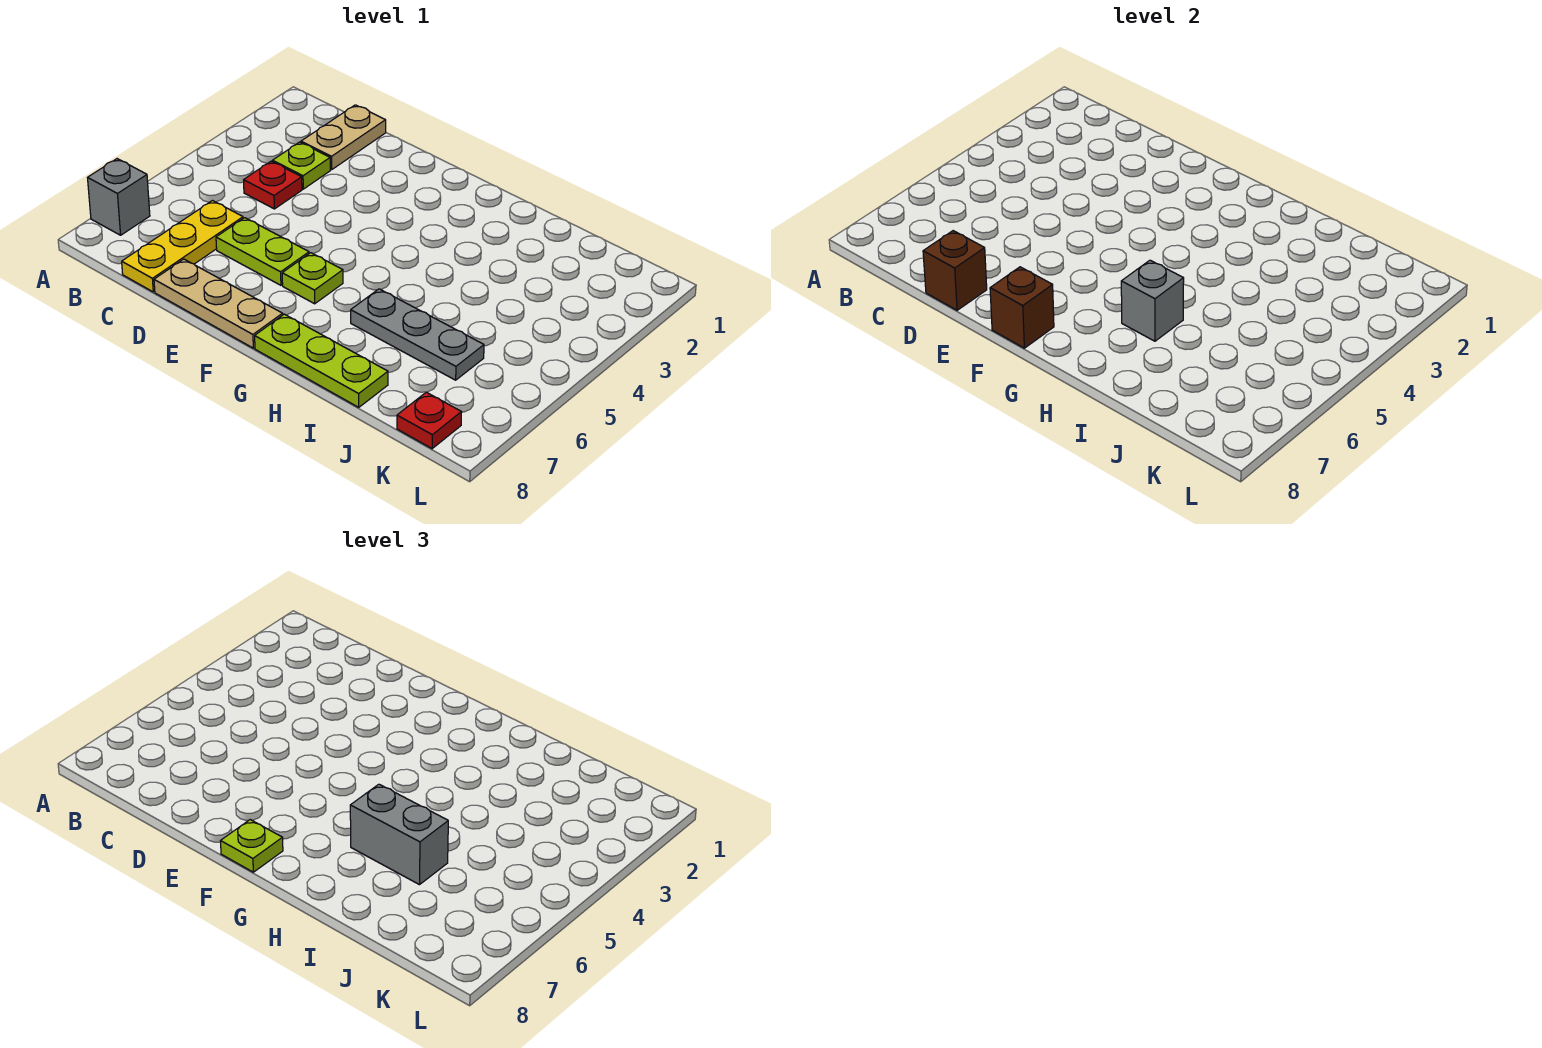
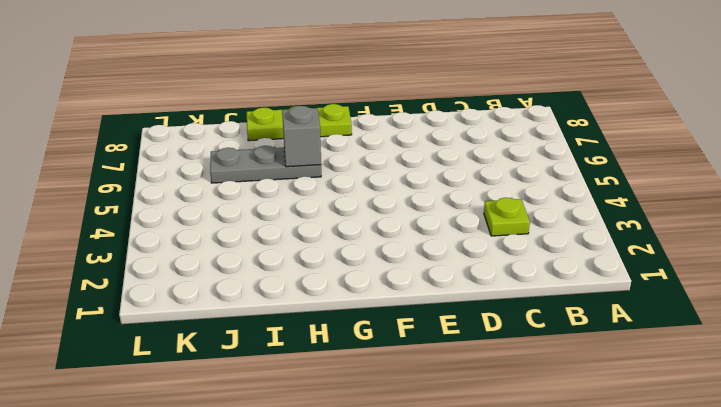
none -> grey 1x1 brick [88,159,150,235]
none -> tan 1x2 plate [301,105,386,170]
none -> red 1x1 plate [244,161,302,209]

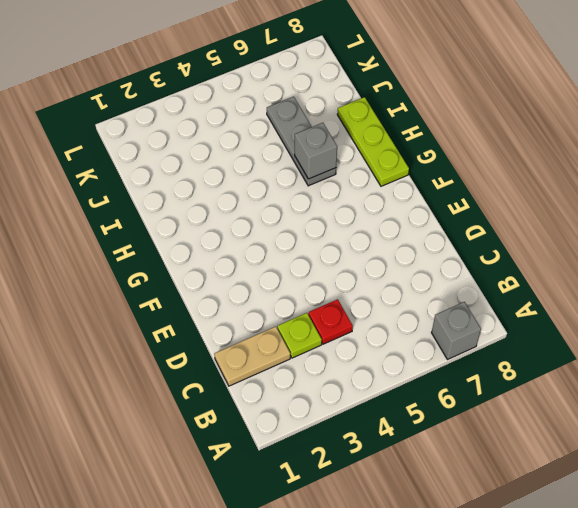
none -> yellow 1x3 plate [122,201,243,292]
none -> lime 1x2 plate [216,218,309,285]
none -> tan 1x3 plate [154,259,283,348]

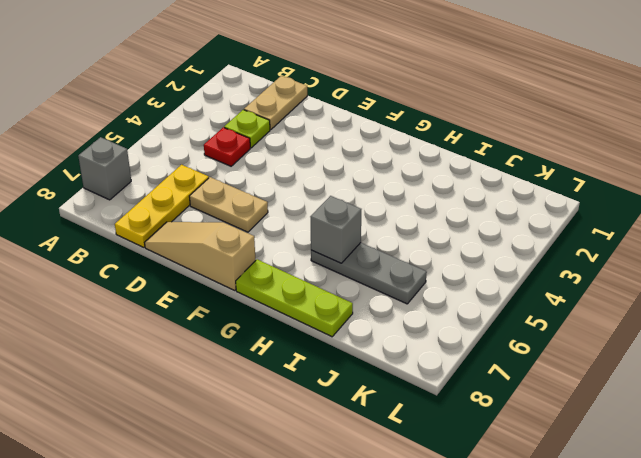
tan 1x2 plate [189,177,268,232] -> lime 1x2 plate [216,218,309,285]
tan 1x3 slope [145,222,256,291] -> tan 1x3 plate [154,259,283,348]
none -> lime 1x1 plate [282,253,343,304]
none -> red 1x1 plate [397,392,461,449]
none -> brown 1x1 brick [923,231,987,310]

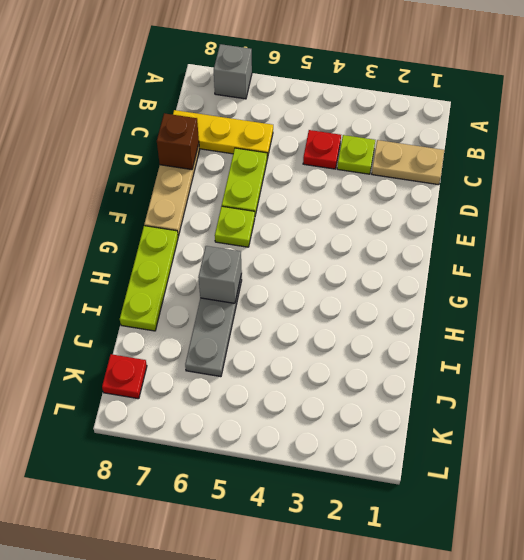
none -> brown 1x1 brick [990,267,1054,348]
none -> lime 1x1 plate [221,820,283,872]
none -> grey 1x2 brick [350,784,448,885]

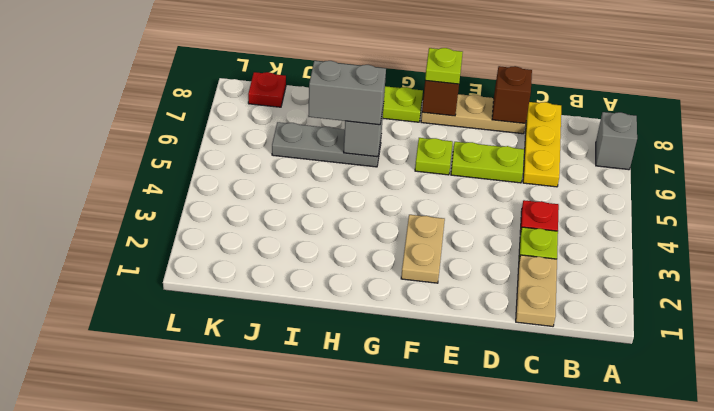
tan 1x2 plate [401,215,445,283] -> none

